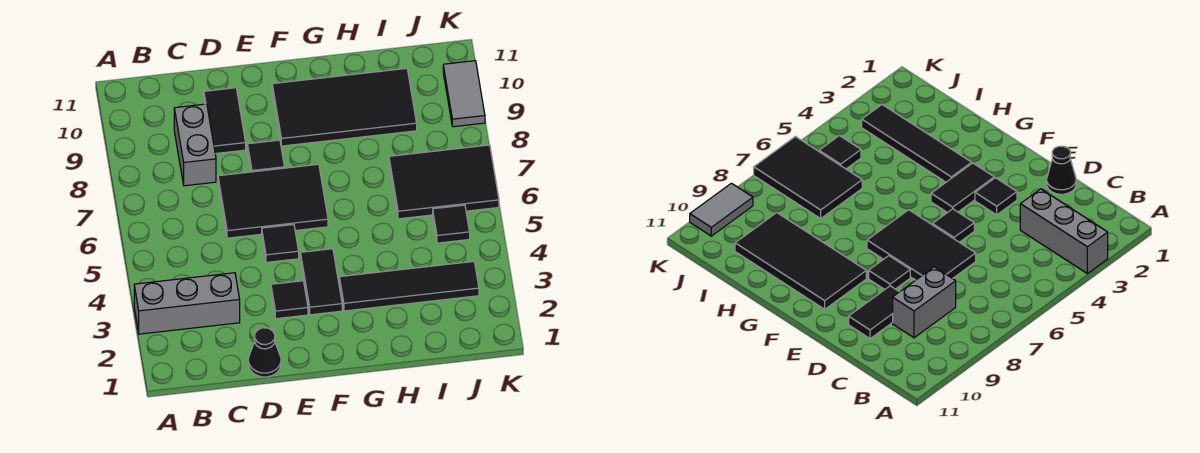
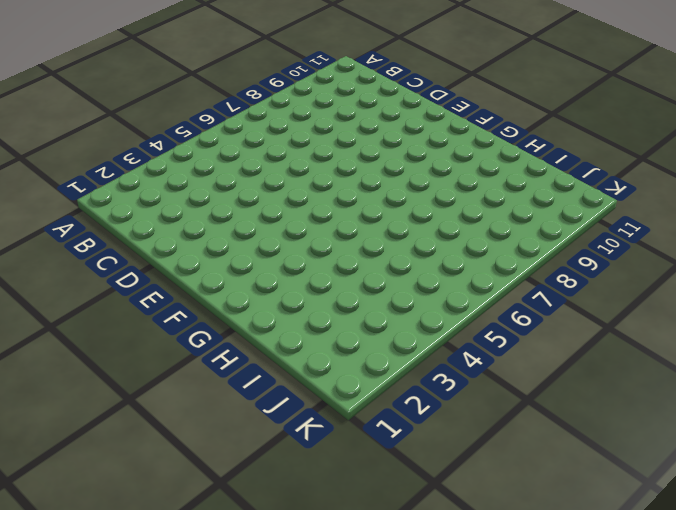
none -> grey 1x3 brick [134,273,240,334]
none -> grey 1x2 brick [174,104,216,186]
none -> black 1x1 cone [248,328,281,377]

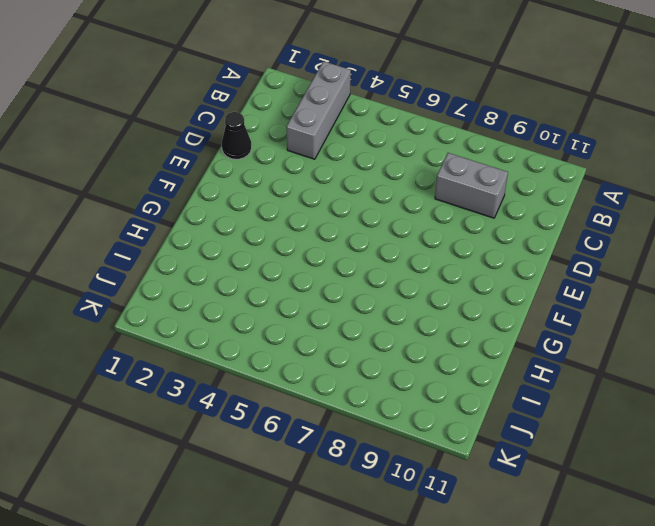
none -> black 2x3 tile [218,164,328,238]
none -> black 1x2 tile [204,88,246,154]
none -> black 1x1 tile [271,281,308,319]

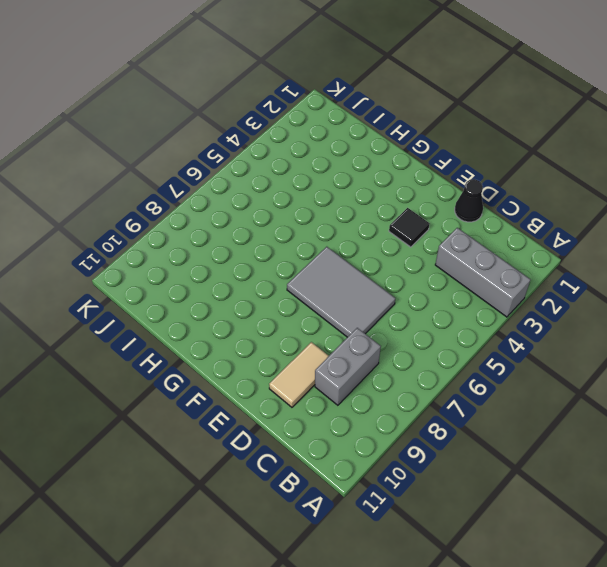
grey 2x3 tile [287,247,395,337] -> black 2x3 tile [218,164,328,238]
tan 1x2 tile [269,342,328,407] -> black 1x2 tile [204,88,246,154]
none -> black 1x1 tile [262,225,299,262]
none -> black 1x1 tile [247,140,285,172]
none -> black 1x2 tile [300,249,342,315]

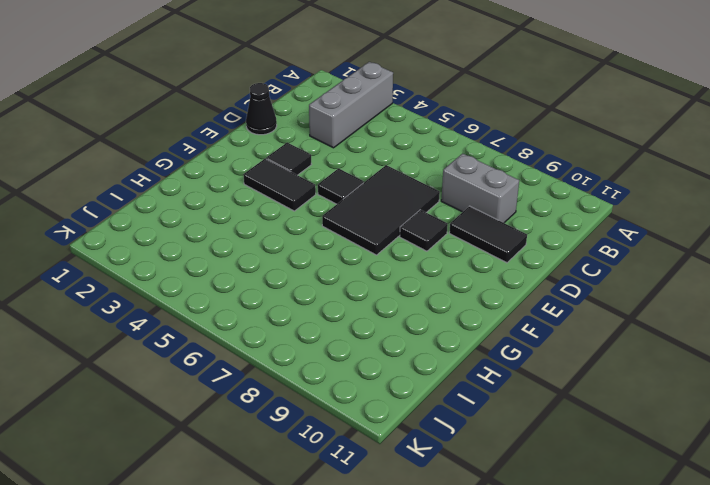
none -> black 2x4 tile [272,68,417,146]
none -> black 1x4 tile [339,261,479,311]
none -> black 2x3 tile [389,145,499,219]

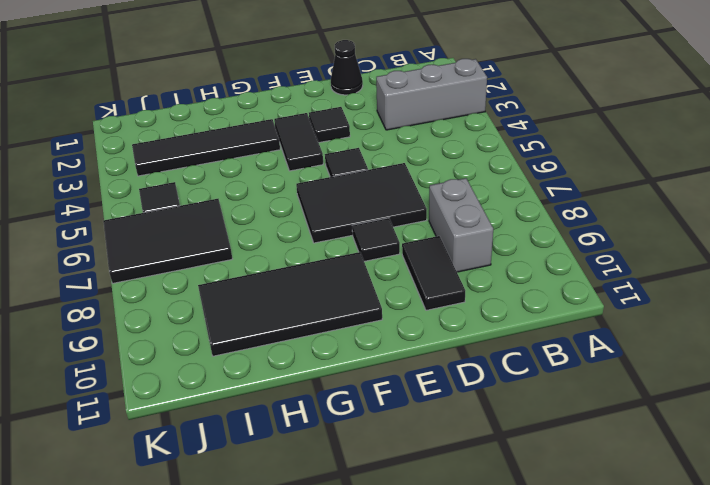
none -> grey 1x2 tile [443,61,485,127]

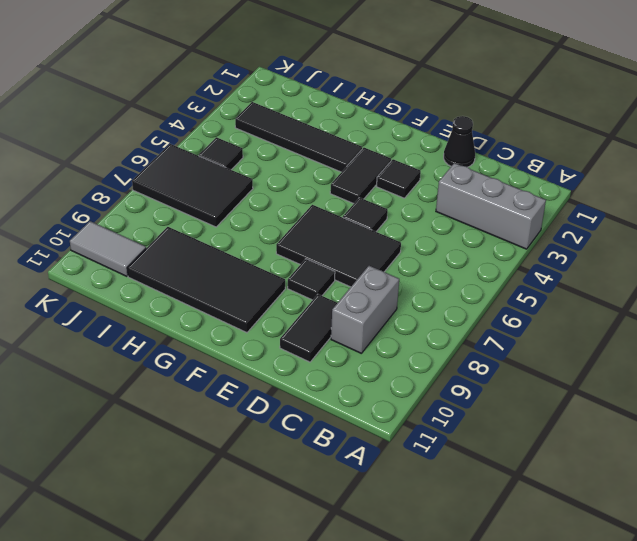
grey 1x2 tile [70,221,146,276] -> grey 1x2 tile turned to [443,61,485,127]

